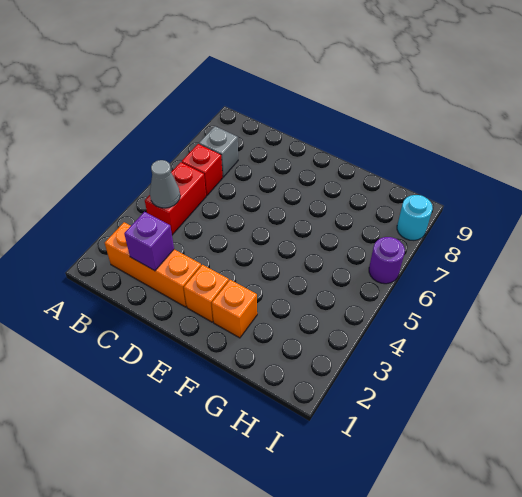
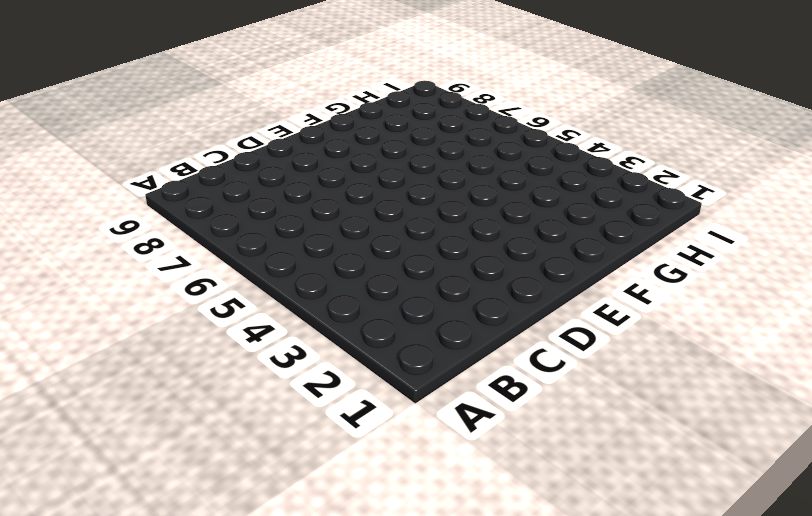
none -> orange 1x3 brick [105,222,201,307]
none -> red 1x2 brick [145,162,206,235]

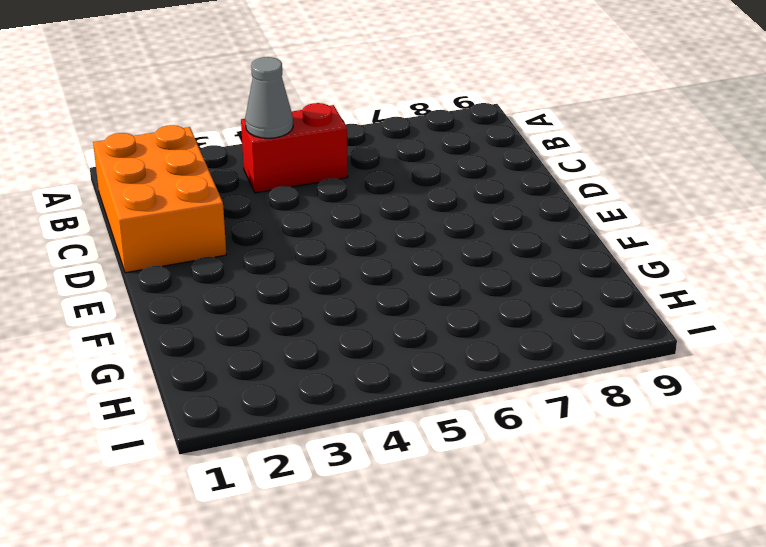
orange 2x3 brick [93,125,226,273] -> orange 1x3 brick [105,222,201,307]
none -> red 1x1 brick [182,144,223,196]
none -> grey 1x1 brick [199,126,238,177]

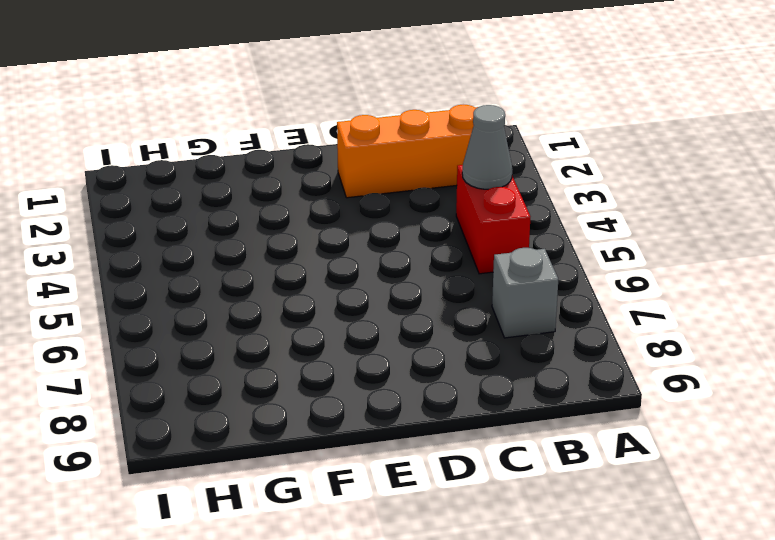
none -> red 1x1 brick [182,144,223,196]
none -> orange 1x1 brick [184,265,229,322]

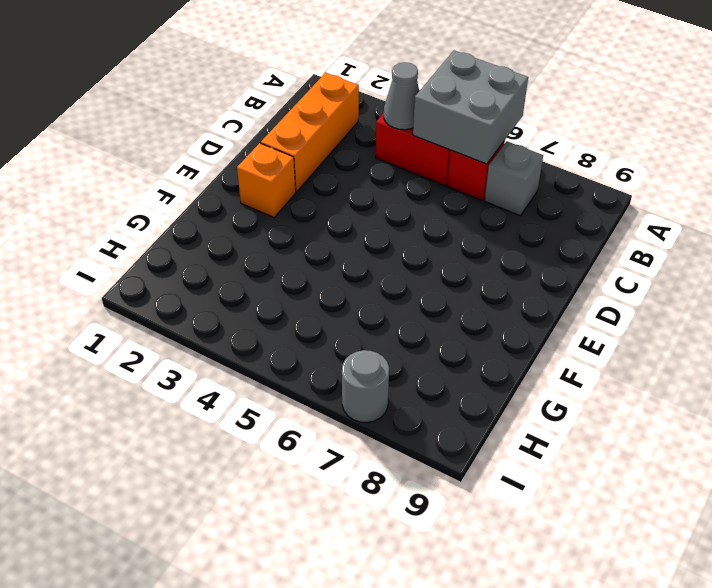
grey 2x2 brick [413,51,528,164] -> none
grey 1x1 round brick [342,350,389,422] -> none
none -> orange 1x1 brick [212,280,257,338]
none -> purple 1x1 round brick [369,237,405,284]

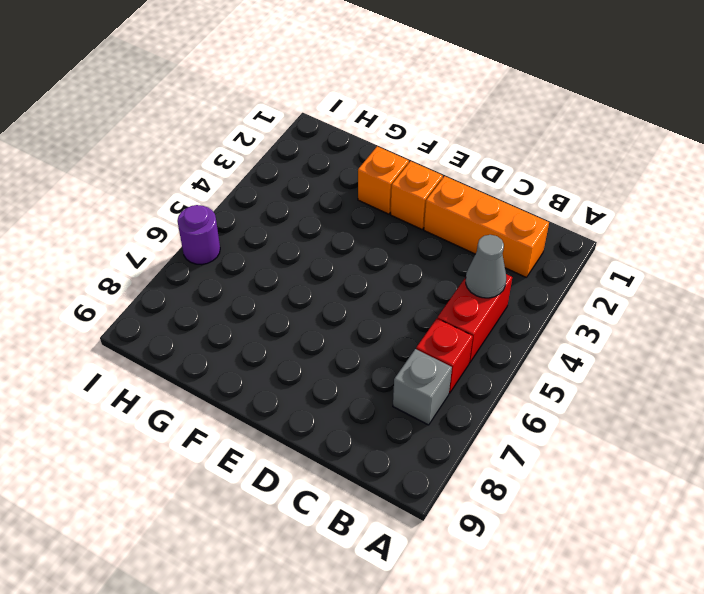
none -> cyan 1x1 round brick [397,195,433,240]
none -> purple 1x1 brick [124,212,174,271]

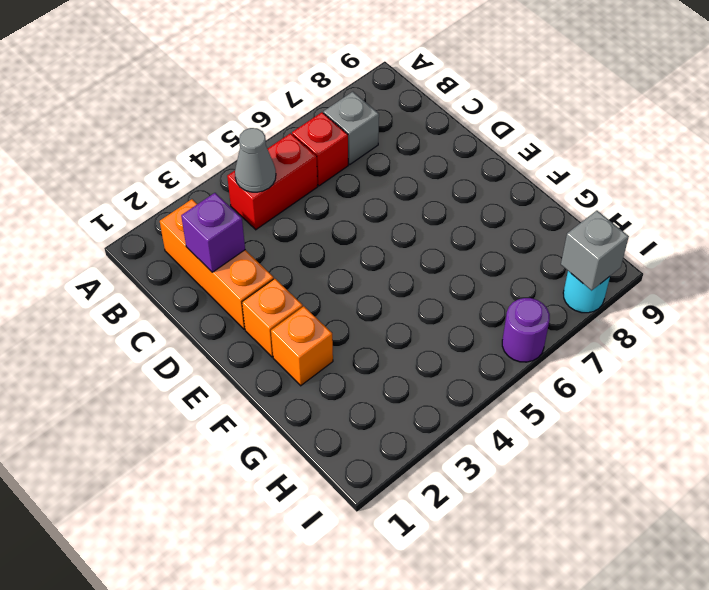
grey 1x1 brick [561,211,629,290] -> none

